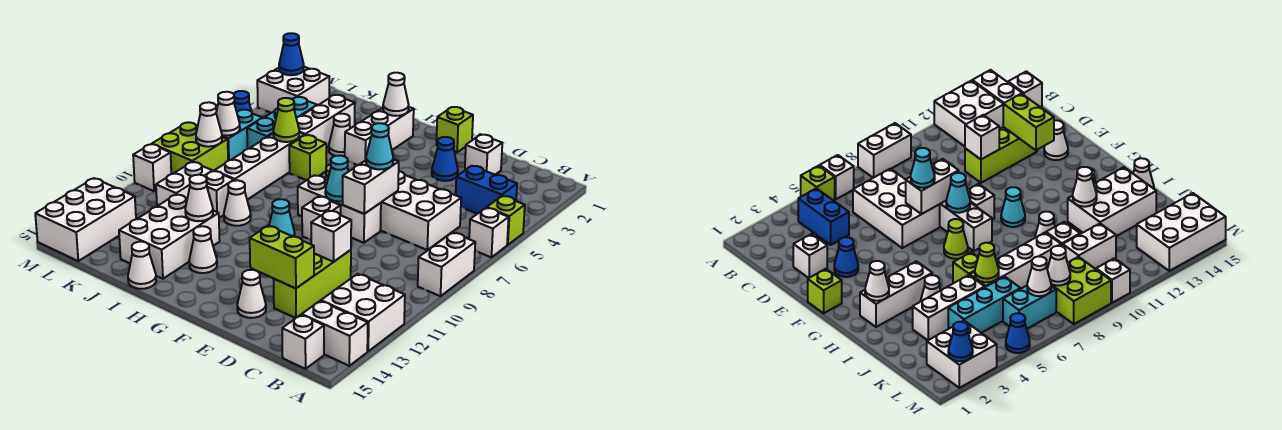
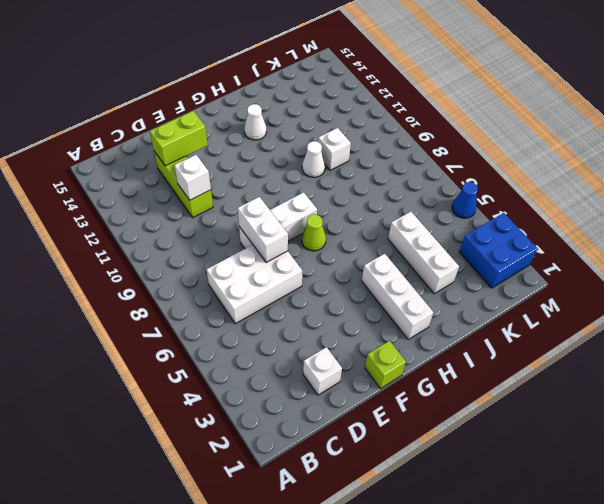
blue 2x2 brick [459,213,538,288] -> white 2x2 brick [257,67,329,113]
none -> lime 1x1 brick [487,196,525,245]
none -> white 1x1 brick [469,208,509,257]
none -> white 1x2 brick [418,232,475,296]
none -> white 2x2 brick [321,274,405,351]

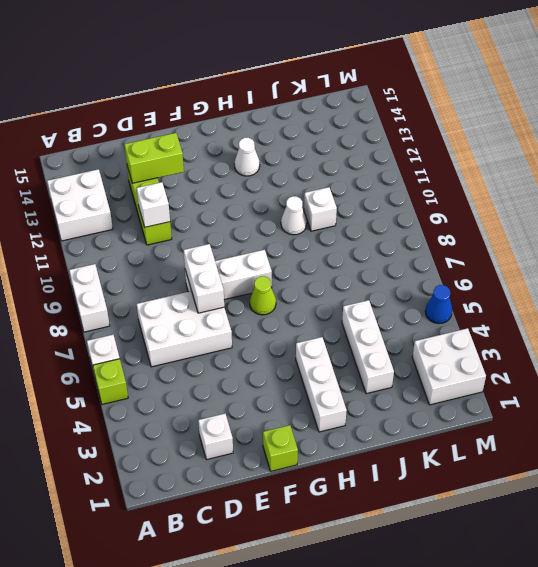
none -> white 1x2 brick [302,301,368,366]
none -> blue 1x2 brick [456,166,517,214]
none -> white 1x1 brick [282,315,324,369]
none -> blue 1x1 cone [432,137,458,181]

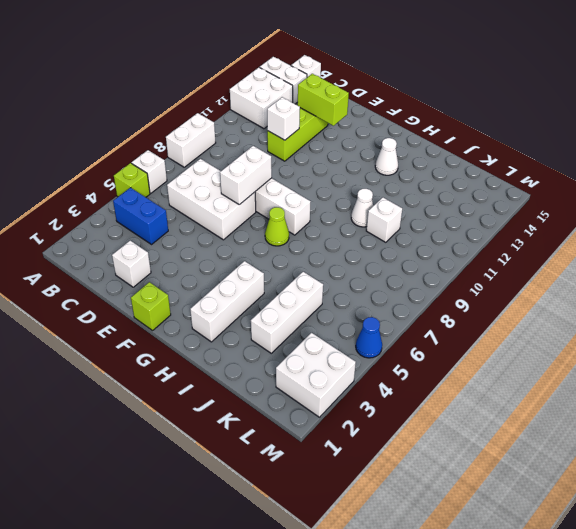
none -> blue 1x1 cone [432,137,458,181]
none -> white 1x1 cone [237,270,266,318]
none -> white 1x1 brick [302,196,341,240]
none -> cyan 1x1 cone [269,199,295,237]

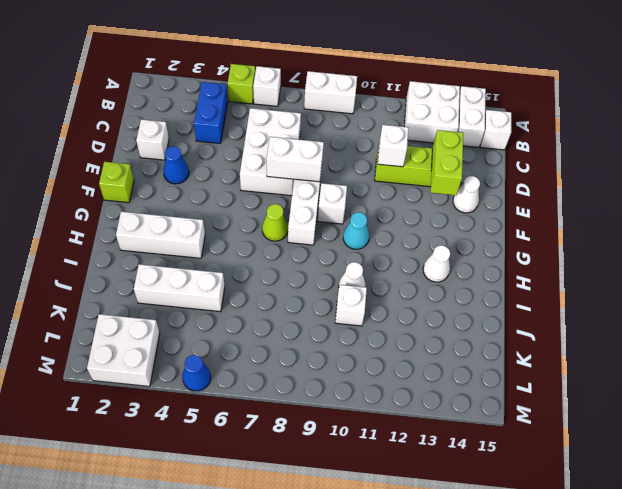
none -> white 1x1 cone [329,114,350,156]
none -> lime 1x1 brick [289,135,326,180]
none -> white 2x3 brick [119,194,220,279]
none -> white 1x1 cone [128,242,156,289]

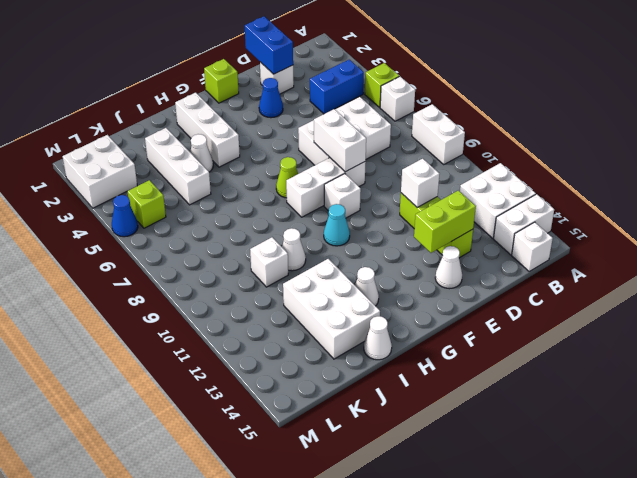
blue 1x2 brick [245,16,293,74] -> none
lime 1x1 brick [127,180,166,228] -> lime 1x1 brick moved to [289,135,326,180]
none -> white 1x4 brick [214,132,304,200]
none -> cyan 1x3 brick [247,97,317,149]
none -> white 1x2 brick [156,162,212,206]
none -> cyan 1x2 brick [222,110,262,161]

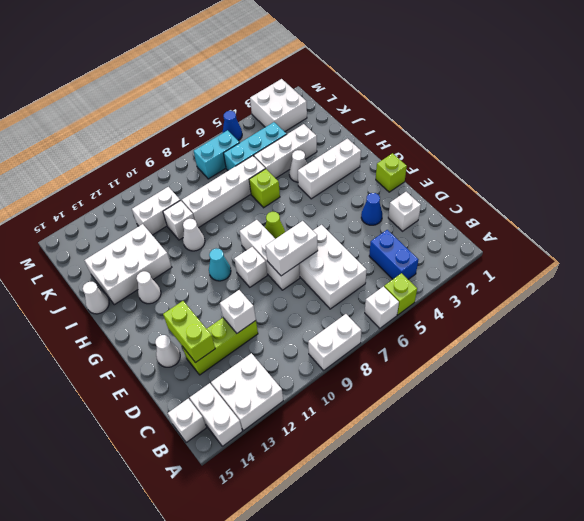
none -> lime 2x2 brick [152,122,228,174]
none -> white 2x3 brick [35,178,136,261]
none -> white 1x1 brick [133,144,171,191]
none -> cyan 1x1 cone [325,156,348,201]

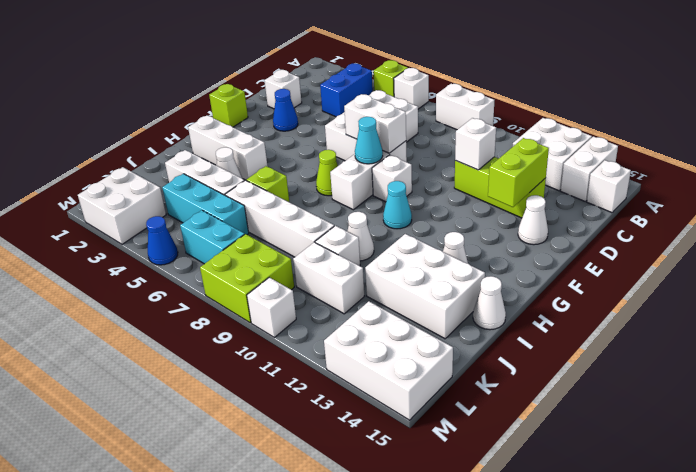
none -> white 1x1 cone [383,73,409,116]
none -> white 1x1 cone [185,175,213,221]
none -> lime 1x1 cone [273,98,299,142]
none -> white 1x1 cone [216,92,240,136]

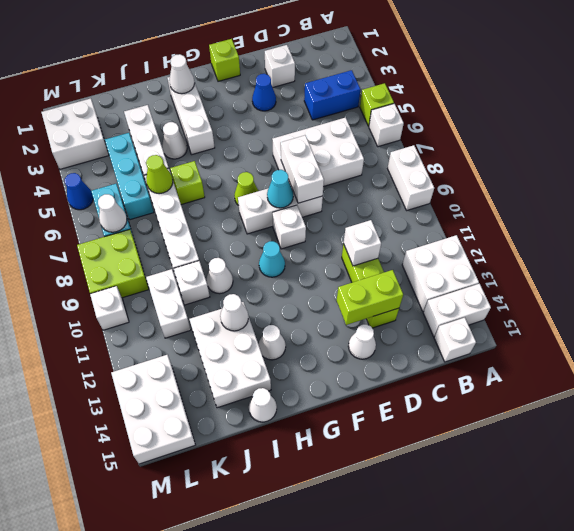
none -> white 1x1 cone [196,102,222,147]
none -> blue 1x1 cone [279,33,304,75]
none -> cyan 1x1 cone [366,123,393,170]

